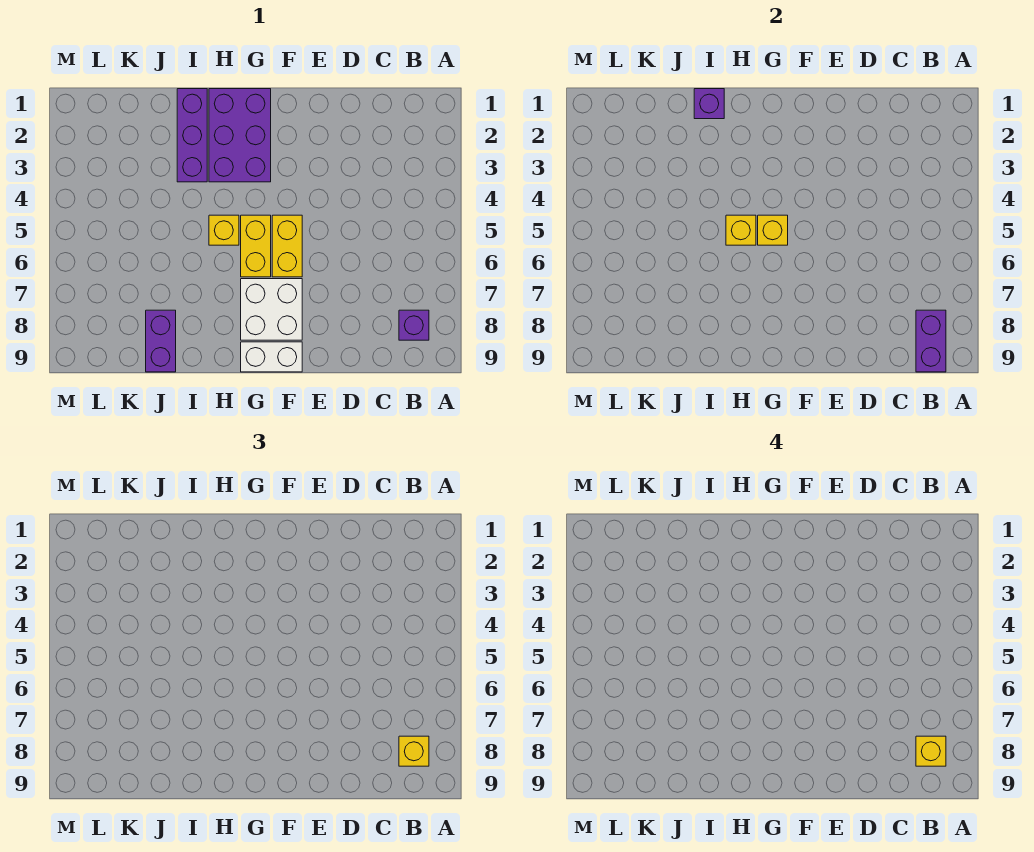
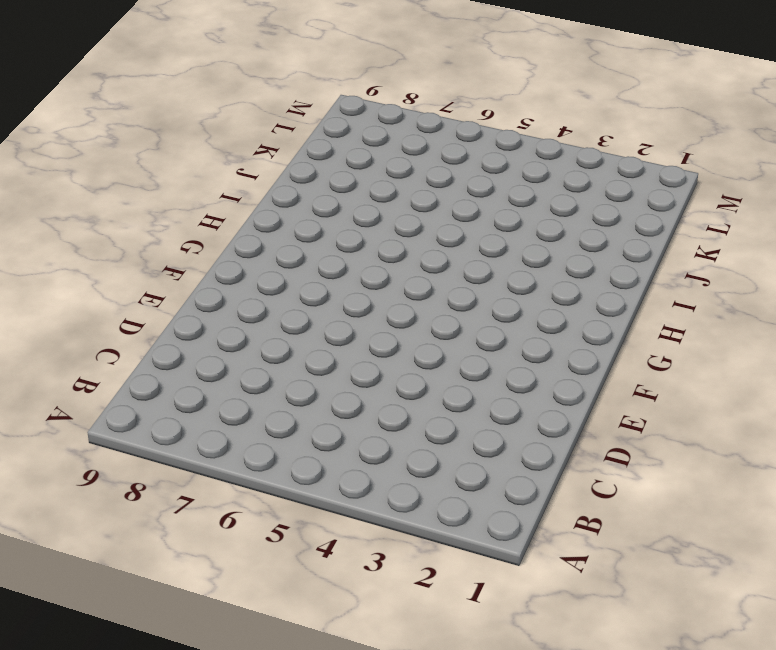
none -> purple 1x1 brick [399,310,429,340]
none -> yellow 1x2 brick [272,215,302,277]
none -> white 2x2 brick [241,279,302,340]

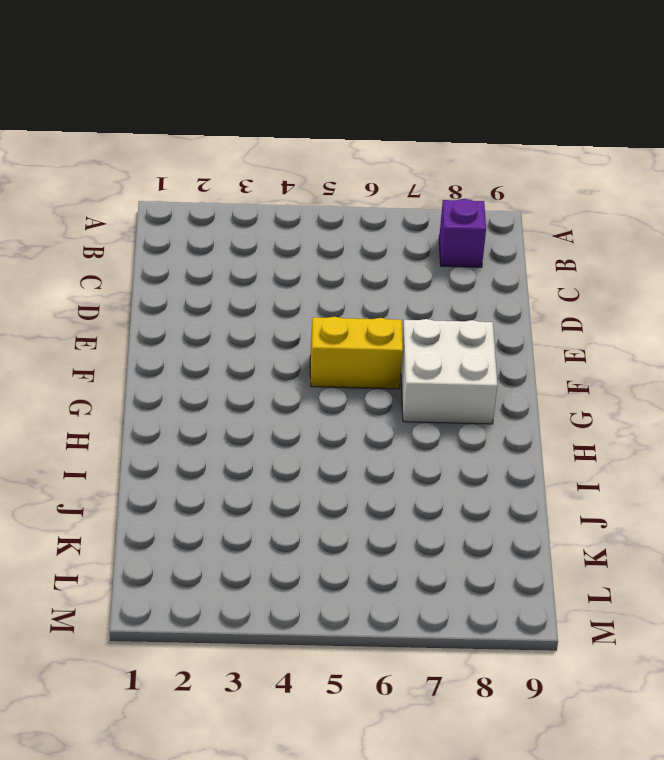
none -> white 1x2 brick [241,342,302,372]
none -> purple 2x3 brick [209,89,271,182]
none -> yellow 1x2 brick [241,215,271,277]

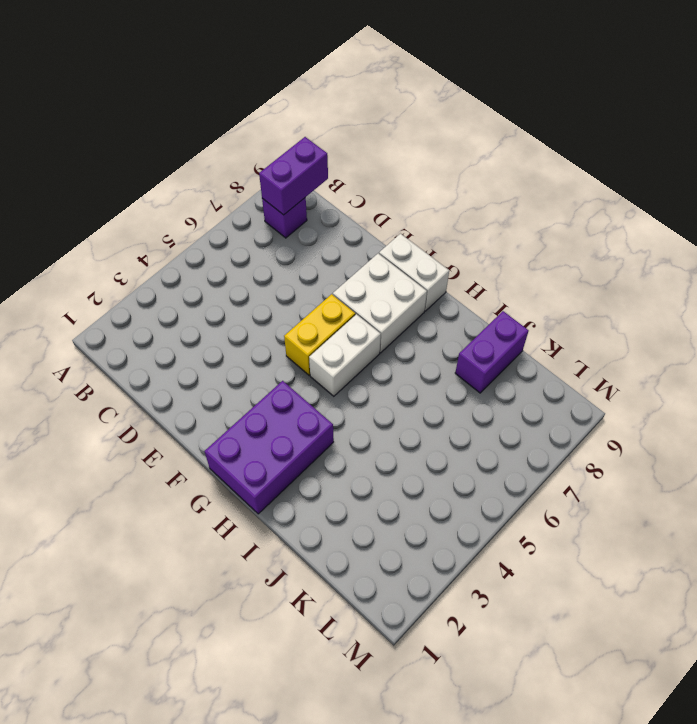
white 1x2 brick [309,314,381,396] -> yellow 1x2 brick [241,215,271,277]
none -> yellow 1x1 brick [209,215,239,245]
none -> purple 1x3 brick [177,89,207,182]
none -> yellow 1x1 brick [758,215,788,245]

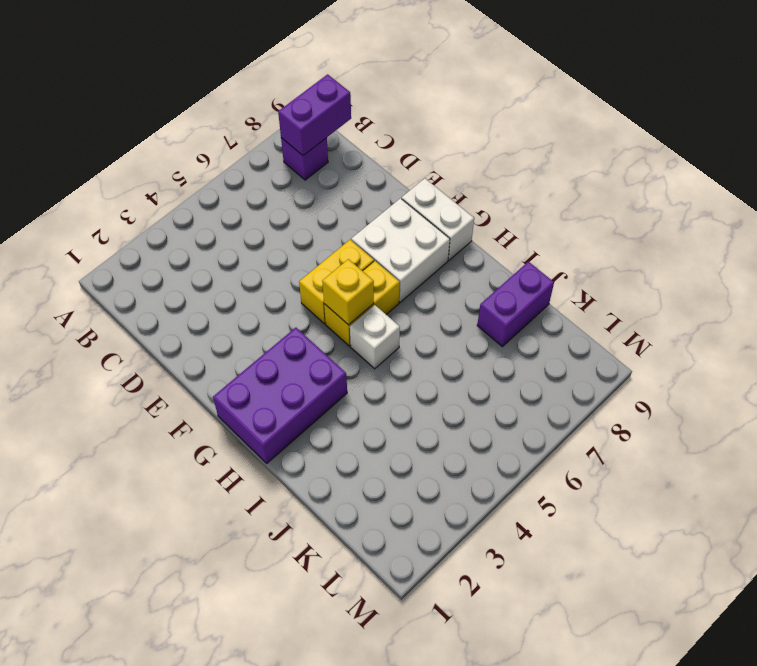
white 1x1 brick [350,305,400,369] -> yellow 1x1 brick [209,215,239,245]
none -> purple 1x3 brick [177,89,207,182]
none -> yellow 1x1 brick [726,215,756,245]
none -> purple 1x1 brick [694,89,724,119]

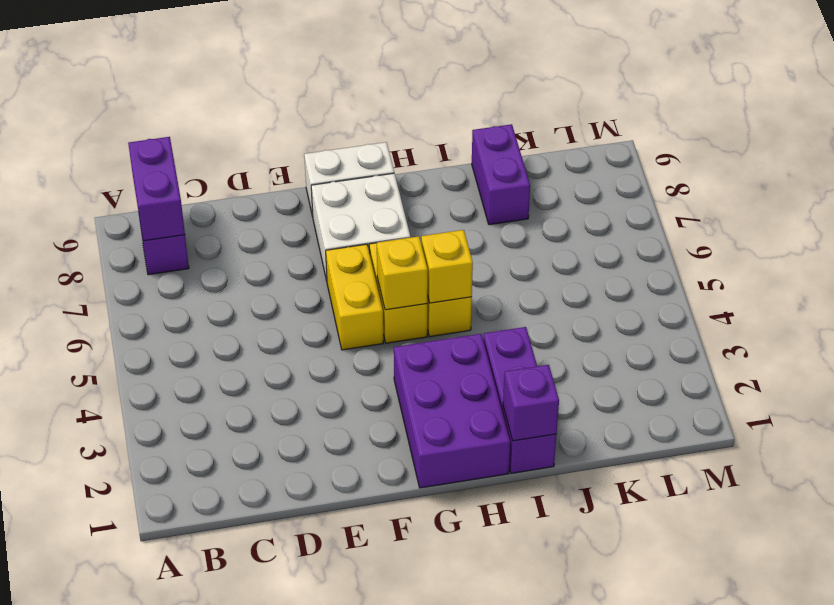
none -> yellow 1x1 brick [399,736,429,766]
none -> yellow 1x1 brick [916,736,946,766]

